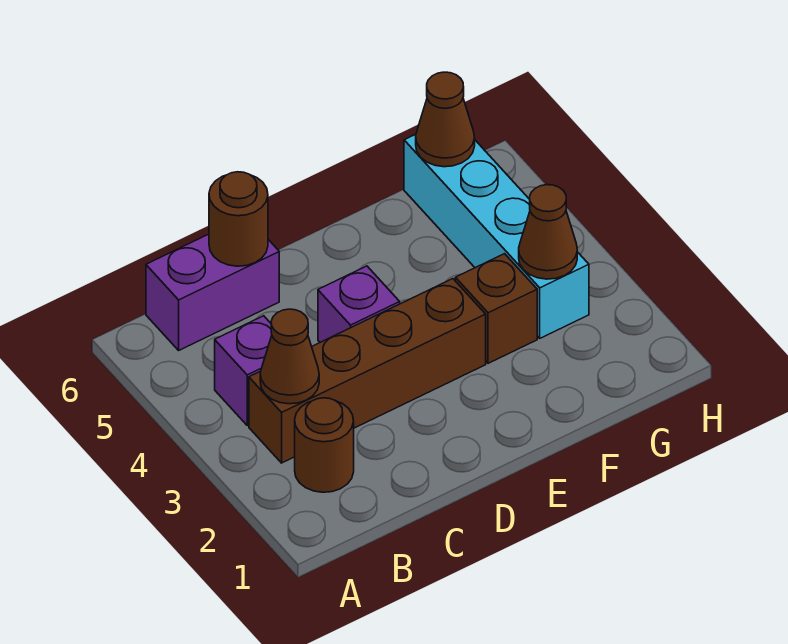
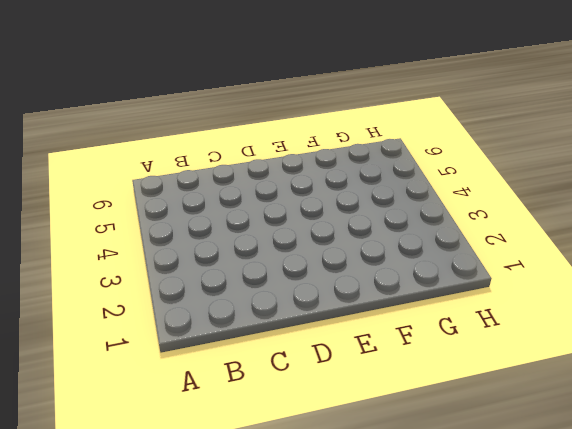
none -> brown 1x1 round brick [295,398,354,492]
none -> brown 1x4 brick [249,279,486,463]

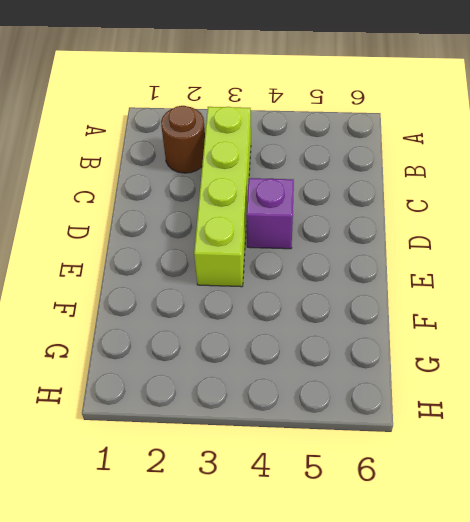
lime 1x4 brick [194,107,251,287] -> brown 1x4 brick [249,279,486,463]
none -> purple 1x1 brick [215,316,272,425]
none -> purple 1x2 brick [146,234,279,350]

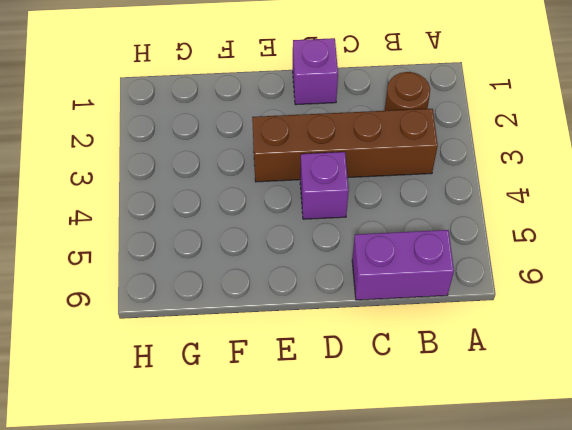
purple 1x1 brick [293,38,338,105] -> purple 1x1 brick moved to [215,316,272,425]
none -> brown 1x1 brick [455,254,537,363]
none -> cyan 1x4 brick [404,134,589,338]

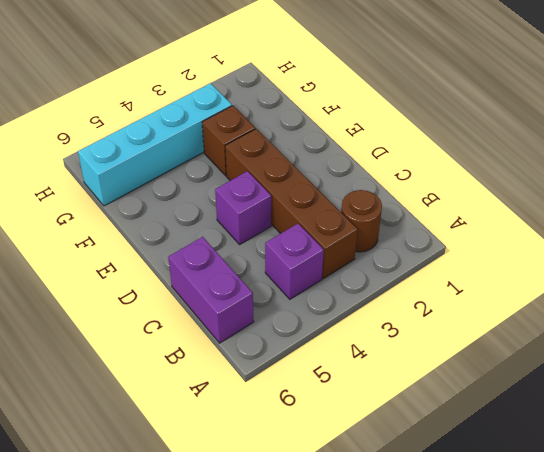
none -> brown 1x1 cone [260,309,319,404]
none -> brown 1x1 round brick [209,172,268,266]

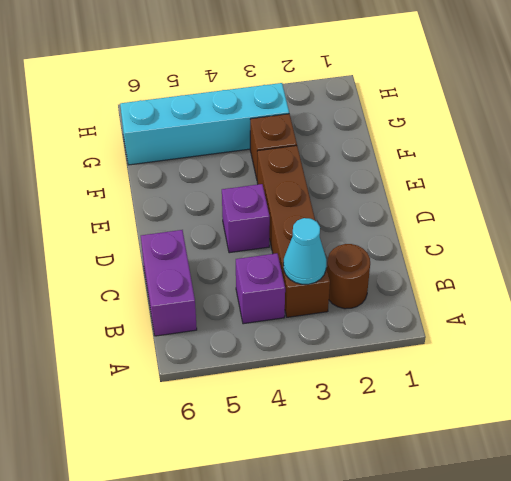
cyan 1x1 cone [283,218,326,284] -> brown 1x1 cone [260,309,319,404]
none -> brown 1x1 round brick [209,172,268,266]
none -> brown 1x1 cone [519,185,577,279]

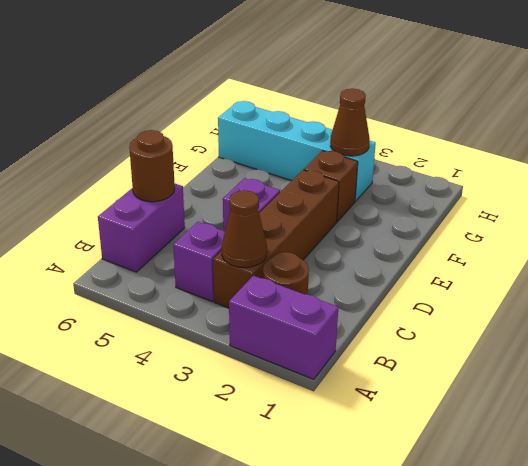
purple 1x2 brick [229,276,338,379] -> none
none -> brown 1x1 cone [416,72,475,167]

